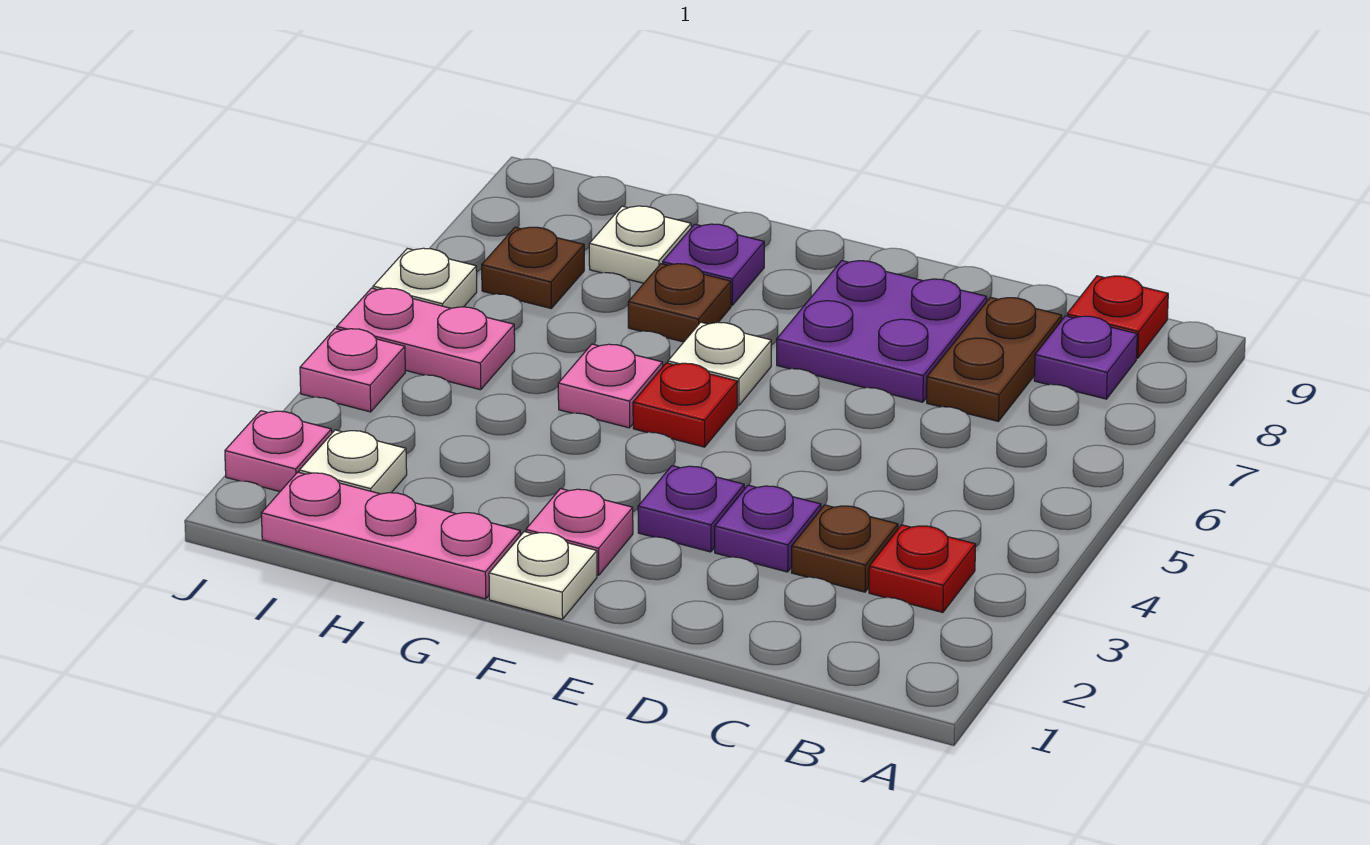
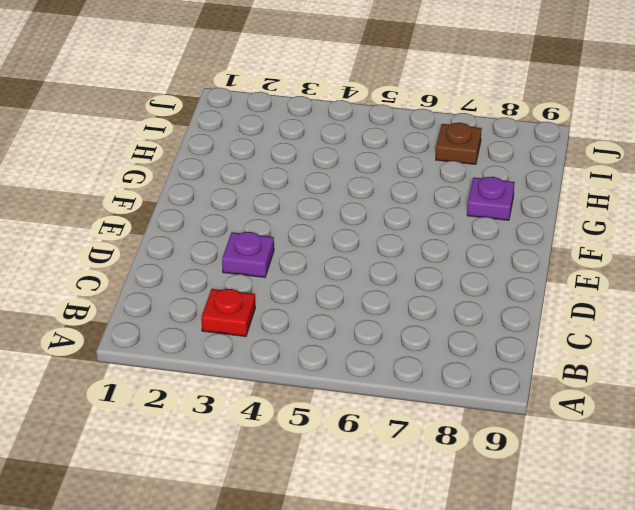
none -> purple 1x1 plate [1034,316,1137,399]
none -> red 1x1 plate [1067,276,1168,358]
none -> brown 1x1 plate [791,505,898,592]

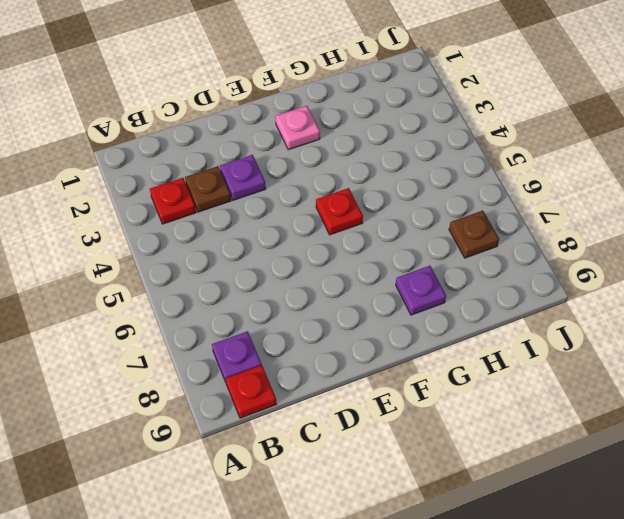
none -> brown 1x2 plate [927,297,1062,421]
none -> purple 2x2 plate [777,261,987,402]
none -> purple 1x1 plate [638,466,744,552]

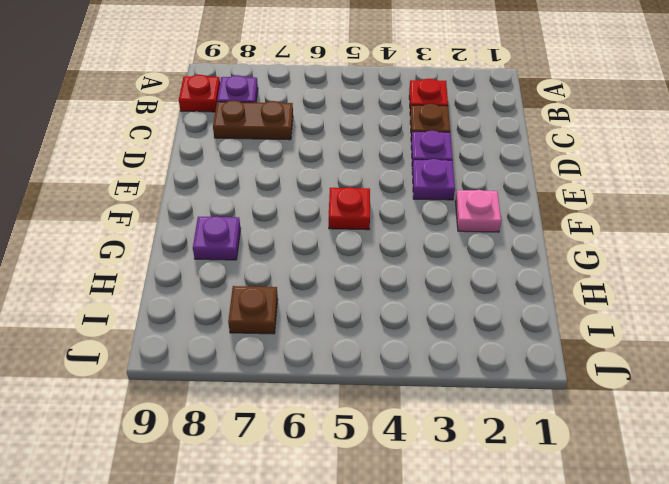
none -> purple 2x2 plate [777,261,987,402]
none -> white 1x1 plate [489,532,597,619]
none -> white 1x1 plate [668,322,771,405]

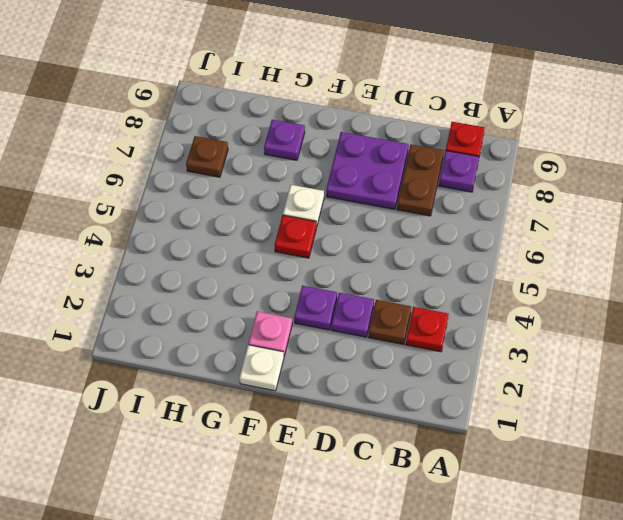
none -> pink 1x3 plate [261,472,521,599]
none -> pink 1x1 plate [558,344,663,428]
none -> brown 1x1 plate [628,264,731,342]

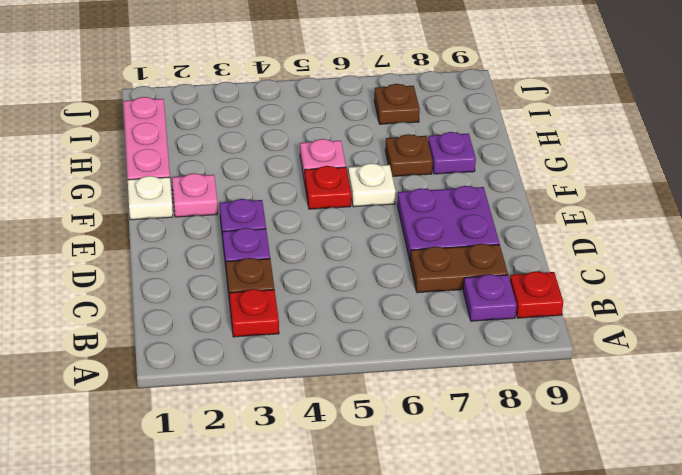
none -> white 1x1 plate [589,206,691,283]
none -> white 1x1 plate [299,430,407,494]
none -> pink 1x2 plate [337,288,515,390]

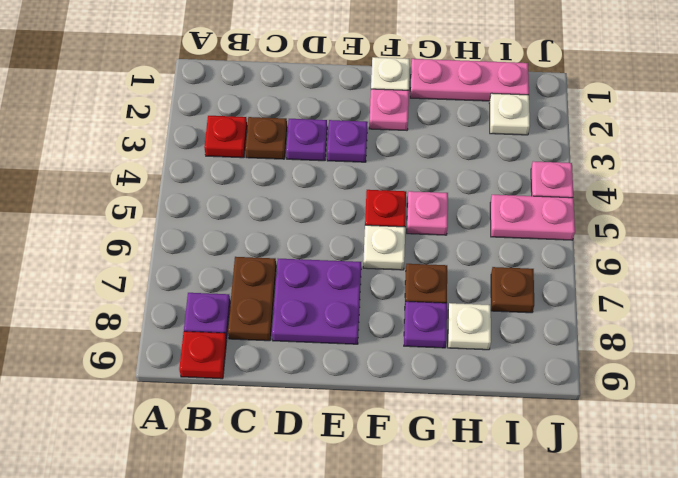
none -> pink 1x1 plate [225,411,332,492]
none -> white 1x1 plate [373,248,477,308]

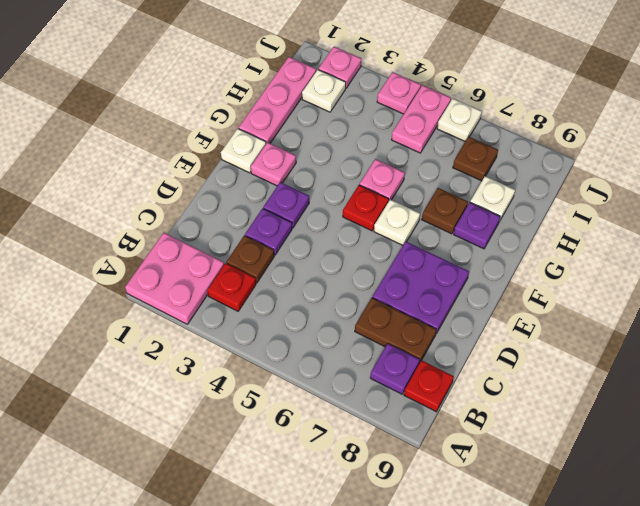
pink 2x2 plate [125,233,224,324] -> none

